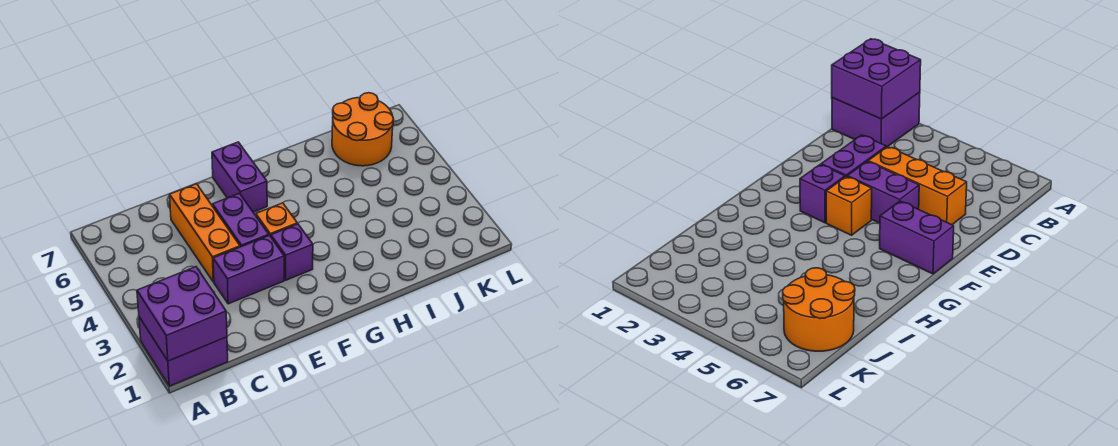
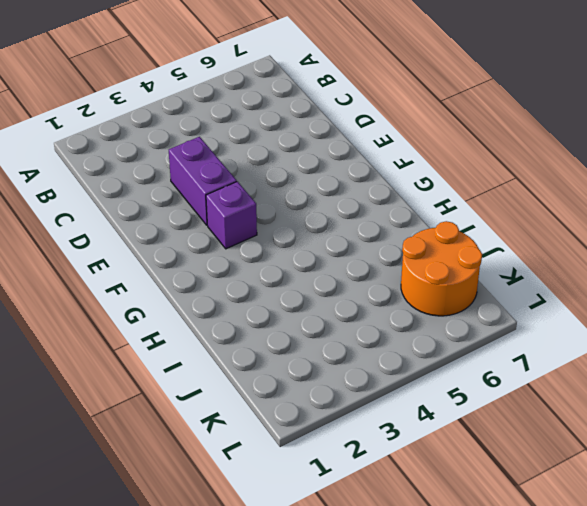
none -> purple 2x2 brick [139,317,228,386]
none -> orange 1x3 brick [170,184,240,282]

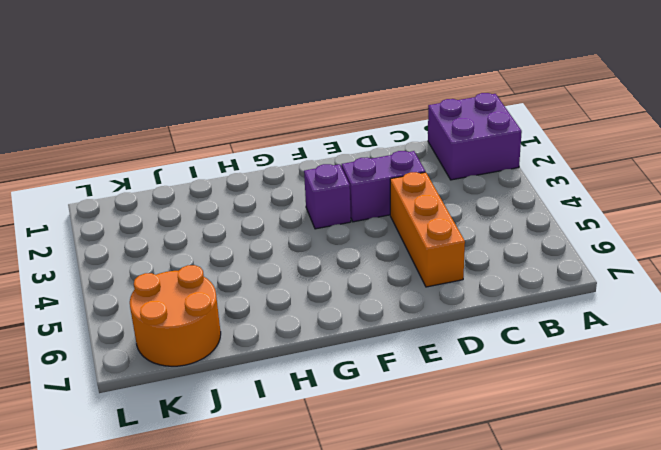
none -> purple 1x2 brick [213,193,269,247]
none -> orange 1x1 brick [256,203,297,237]

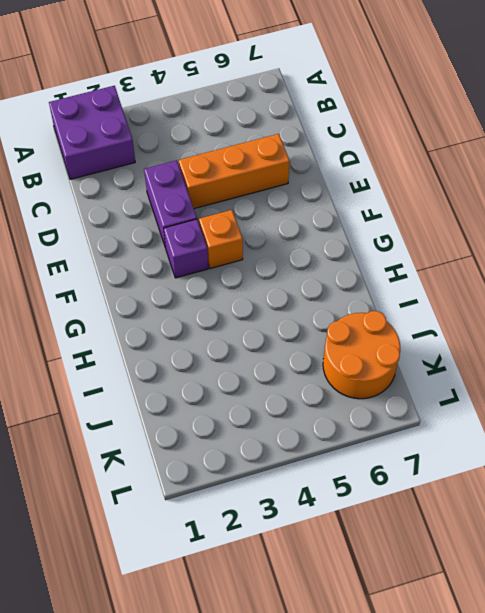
none -> purple 1x2 brick [213,193,269,247]
none -> purple 1x2 brick [212,142,267,212]

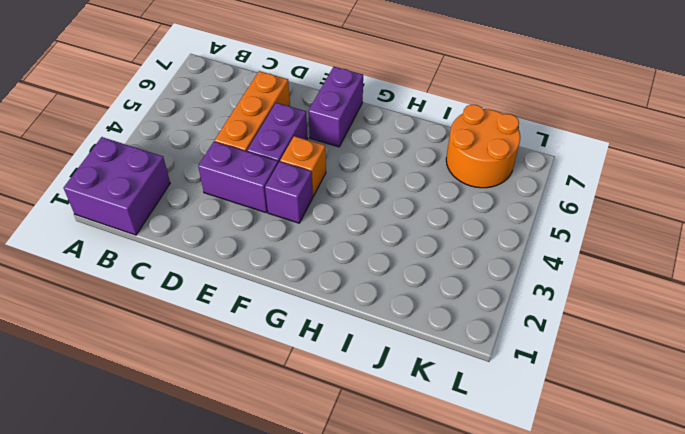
none -> purple 2x2 brick [137,267,227,361]

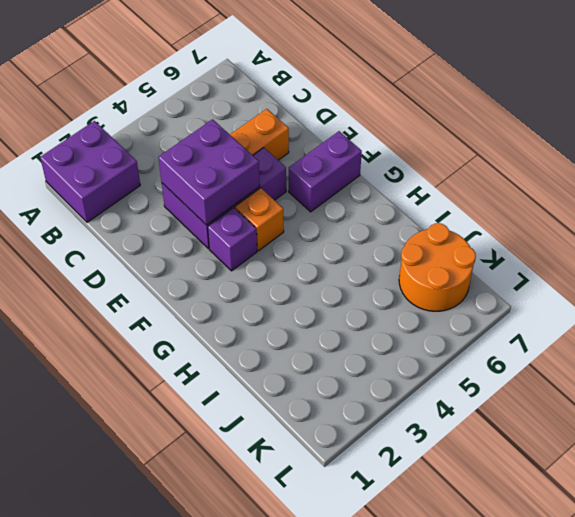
purple 2x2 brick [158,119,260,225] -> purple 2x2 brick moved to [137,267,227,361]

